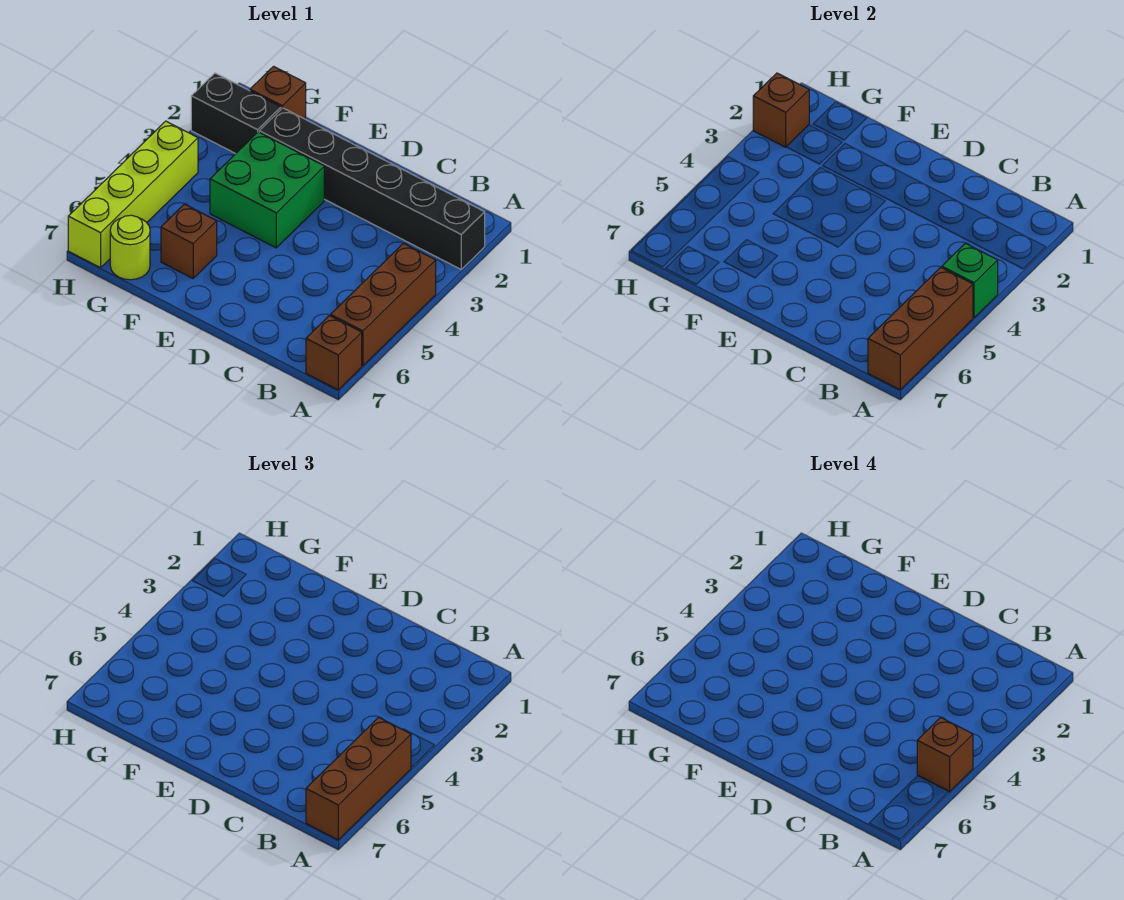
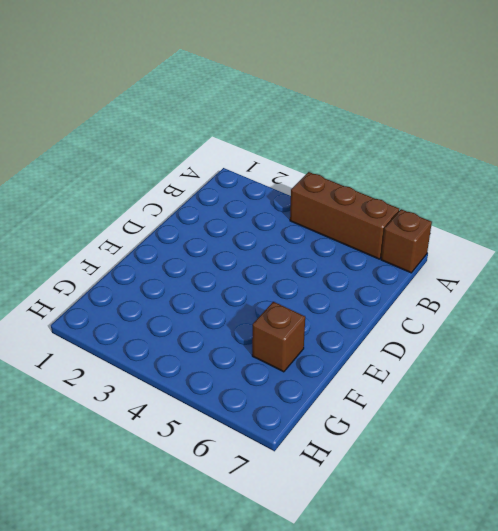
none -> black 1x6 brick [259,108,485,269]
none -> green 2x2 brick [210,132,324,248]
none -> brown 1x1 brick [250,66,306,119]

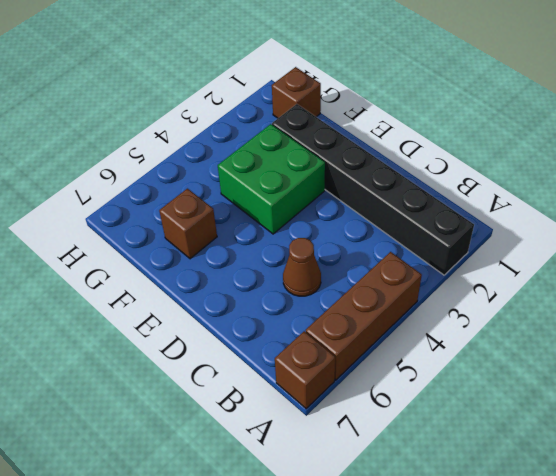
brown 1x1 cone [283,238,321,296] -> none
none -> black 1x2 brick [191,73,281,154]
none -> lime 1x1 round brick [110,215,150,280]
none -> lime 1x4 brick [68,121,198,268]

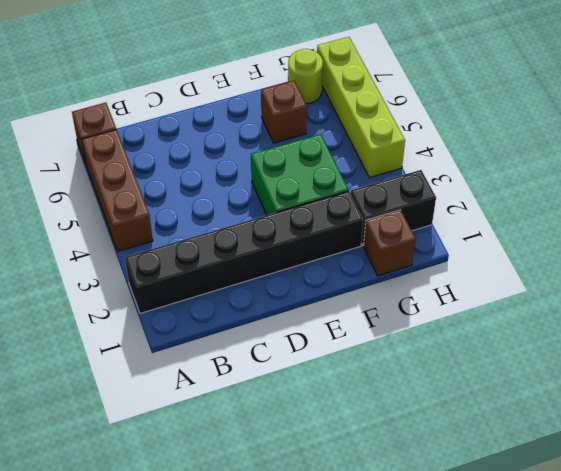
none -> green 1x1 brick [942,243,998,318]
none -> brown 1x3 brick [868,267,973,390]
none -> brown 1x1 brick [753,73,809,147]

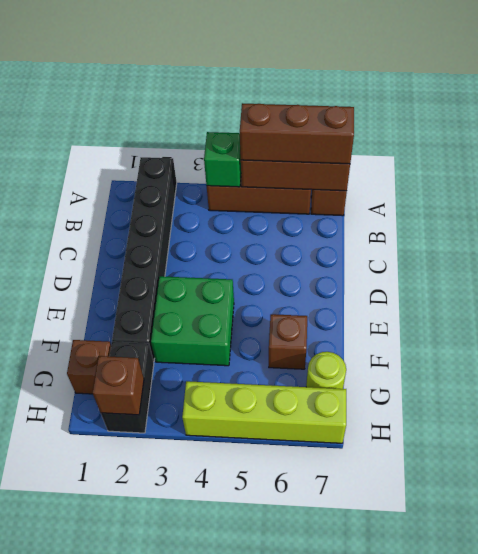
none -> brown 1x1 brick [917,717,973,792]

